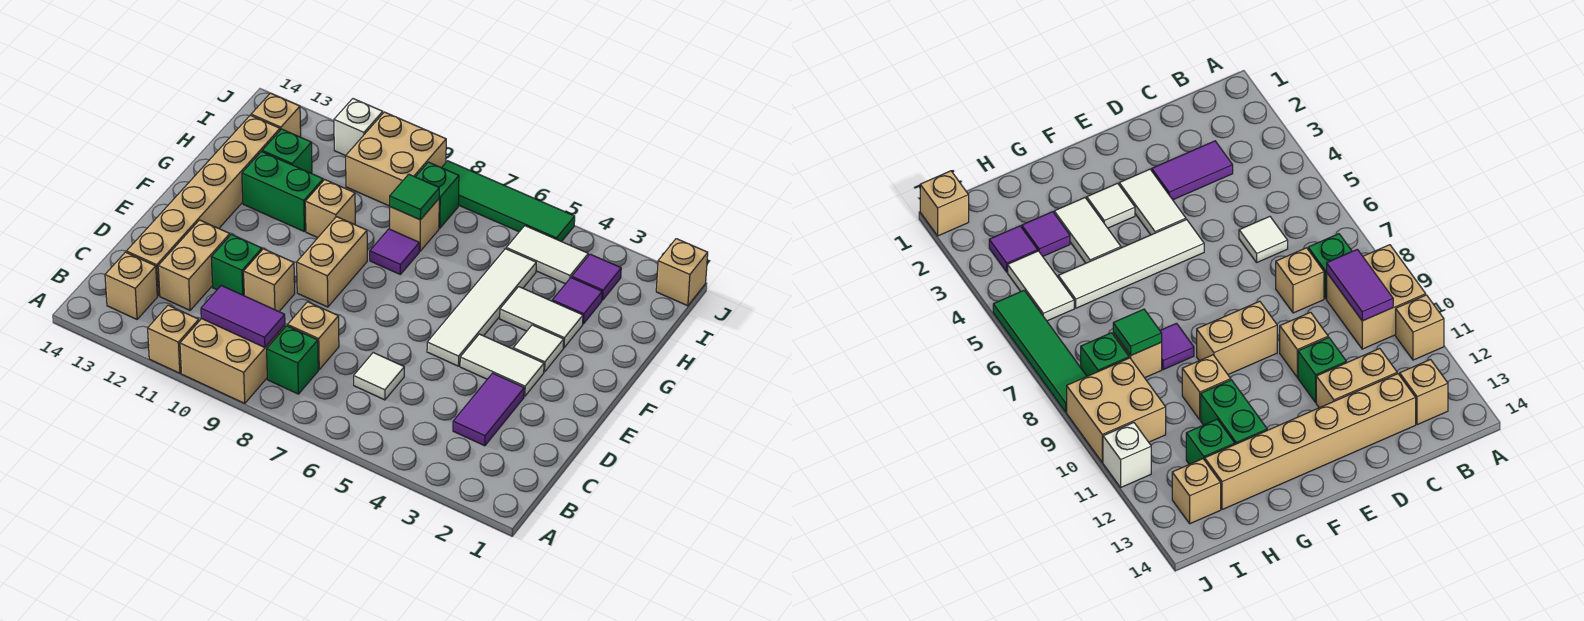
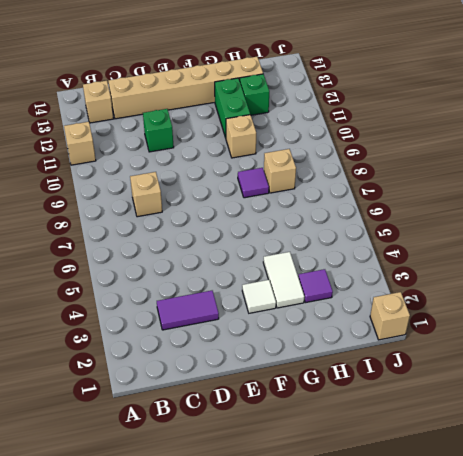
none -> tan 2x2 brick [180,319,285,404]
none -> green 1x1 brick [267,326,318,394]
none -> white 1x1 tile [354,353,404,400]
none -> tan 1x2 brick [158,220,230,310]

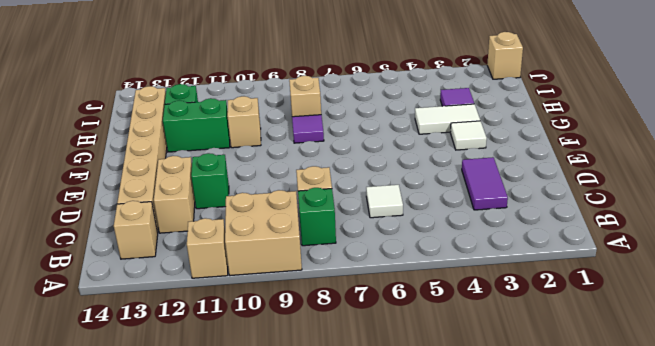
none -> tan 1x1 brick [244,249,295,311]
none -> white 1x2 tile [460,334,544,396]
none -> white 1x4 tile [427,249,536,366]
none -> tan 1x2 brick [297,217,367,307]

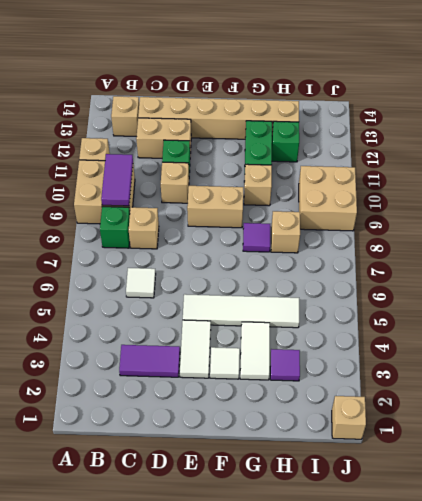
none -> purple 1x1 tile [572,254,621,300]
none -> white 1x2 tile [506,226,588,284]
none -> green 1x1 brick [416,162,459,228]
none -> tan 1x1 brick [251,93,301,137]

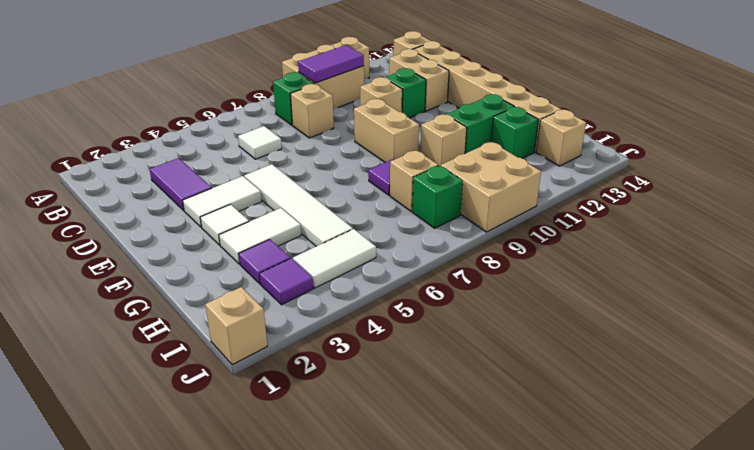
none -> green 1x4 tile [442,161,575,242]
none -> white 1x1 brick [334,99,383,156]
none -> green 1x1 tile [390,174,439,220]

